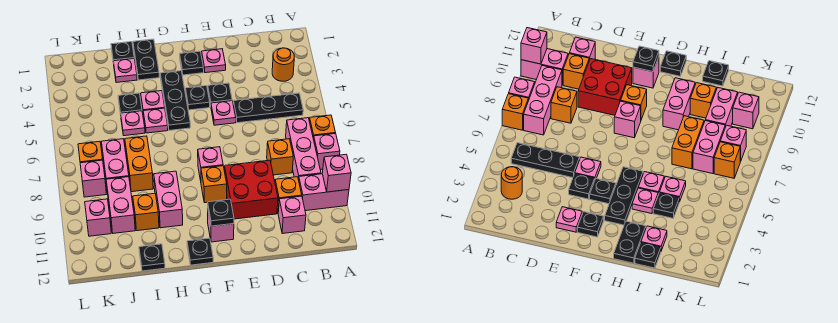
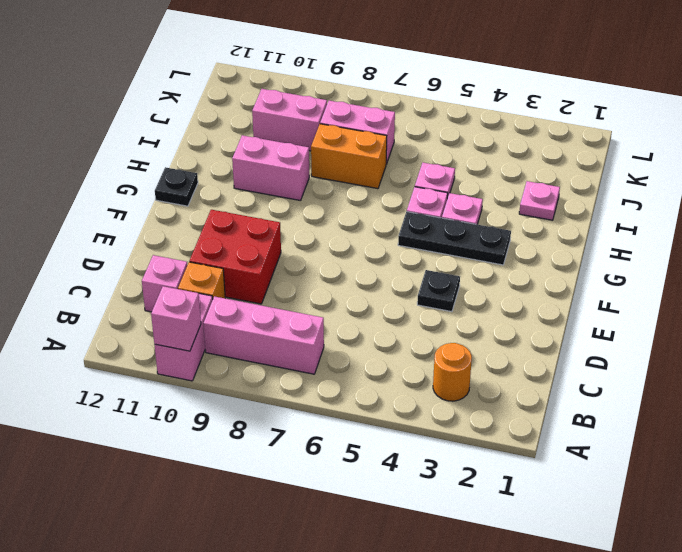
none -> orange 1x1 brick [309,115,335,139]
none -> pink 1x1 brick [313,133,340,170]
none -> black 1x3 plate [233,93,303,123]
none -> orange 1x1 brick [267,139,293,175]

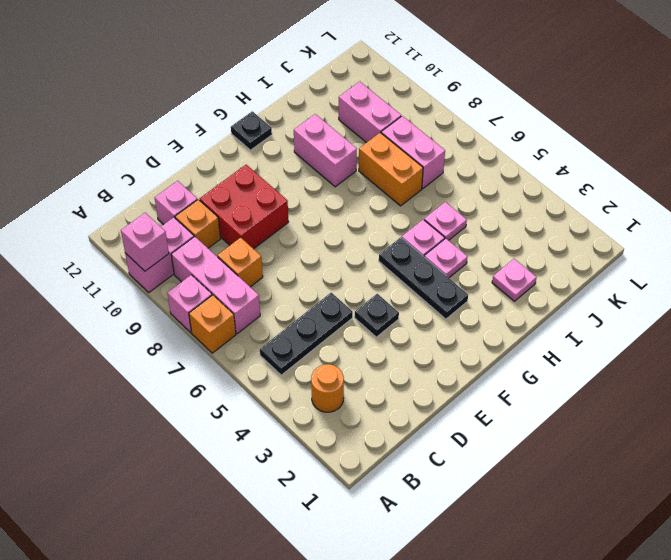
none -> pink 1x1 plate [202,49,226,73]
none -> pink 1x1 plate [211,101,236,125]
none -> black 1x1 plate [180,51,204,75]
none -> black 1x1 plate [186,86,210,110]

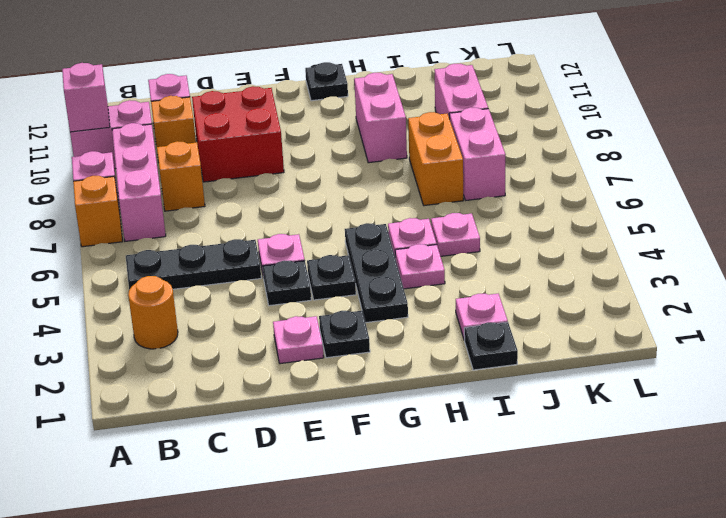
none -> pink 1x1 brick [198,147,223,181]
none -> orange 1x1 brick [201,166,227,203]
none -> pink 1x1 brick [208,212,234,242]
none -> black 1x2 plate [133,39,159,80]

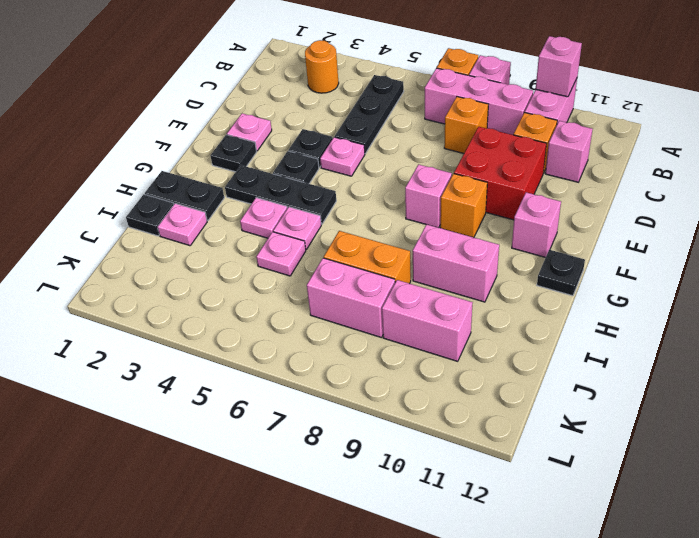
none -> black 1x1 plate [118,93,142,115]
none -> orange 1x1 brick [133,193,159,231]
none -> black 1x1 plate [139,244,165,271]
none -> orange 1x1 brick [78,141,103,163]

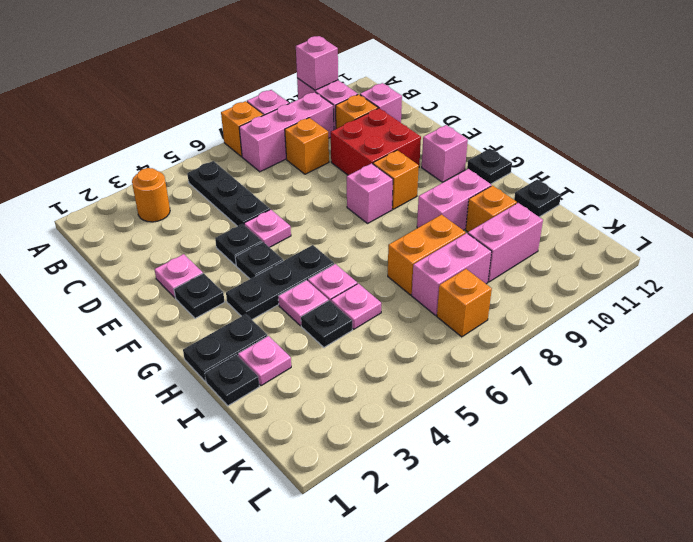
none -> pink 1x1 brick [80,160,106,197]
none -> pink 1x1 brick [85,199,111,236]
none -> black 1x1 plate [208,199,234,226]

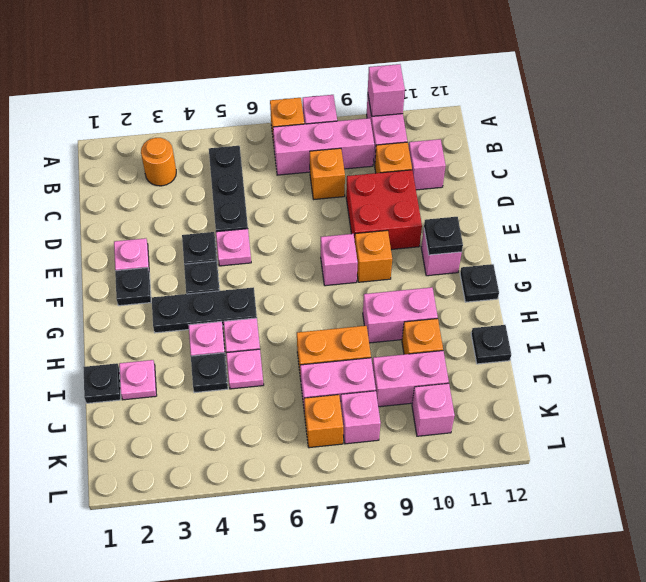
none -> black 1x2 plate [133,39,159,80]

